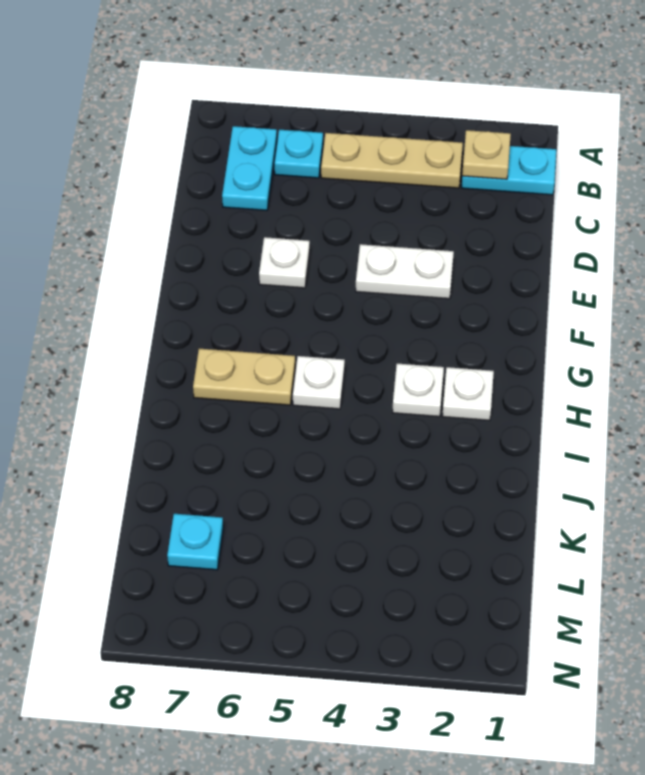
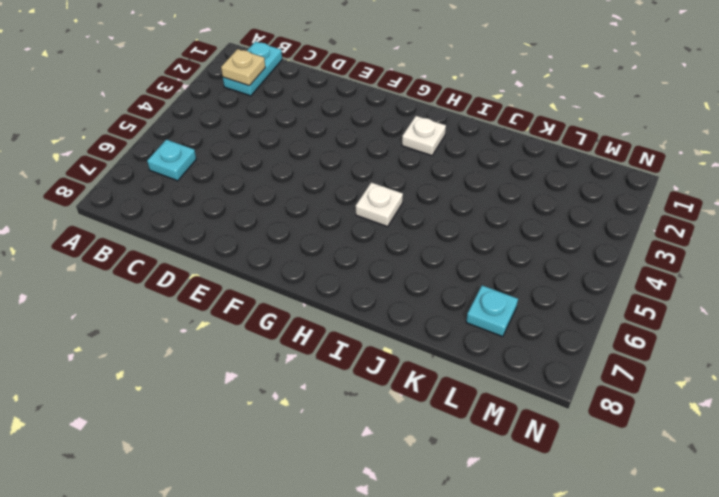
none -> tan 1x3 plate [321,133,463,188]
none -> cyan 1x2 plate [222,126,277,210]
none -> white 1x2 plate [356,244,454,299]

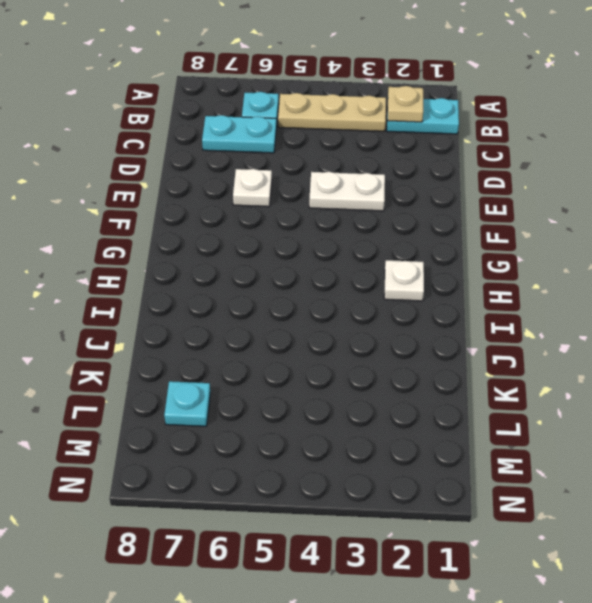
cyan 1x2 plate [202,115,276,153] -> cyan 1x2 plate turned to [222,126,277,210]
none -> white 1x1 plate [393,364,444,417]
none -> white 1x1 plate [293,356,345,409]
none -> tan 1x2 plate [193,349,295,405]

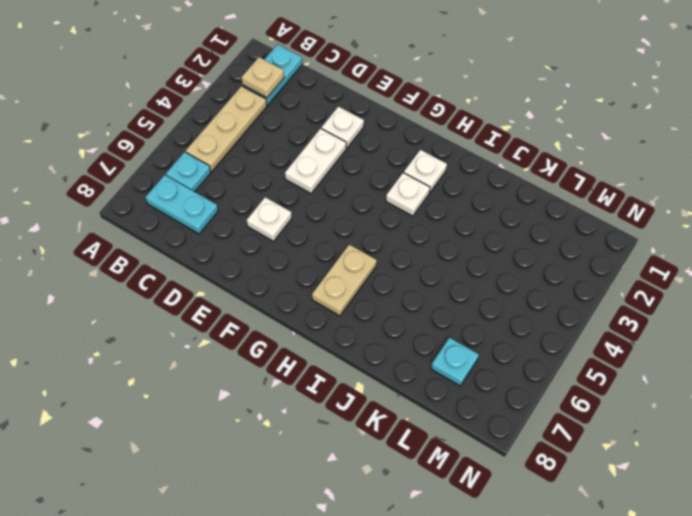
white 1x1 plate [321,106,364,148] -> white 1x1 plate moved to [293,356,345,409]

